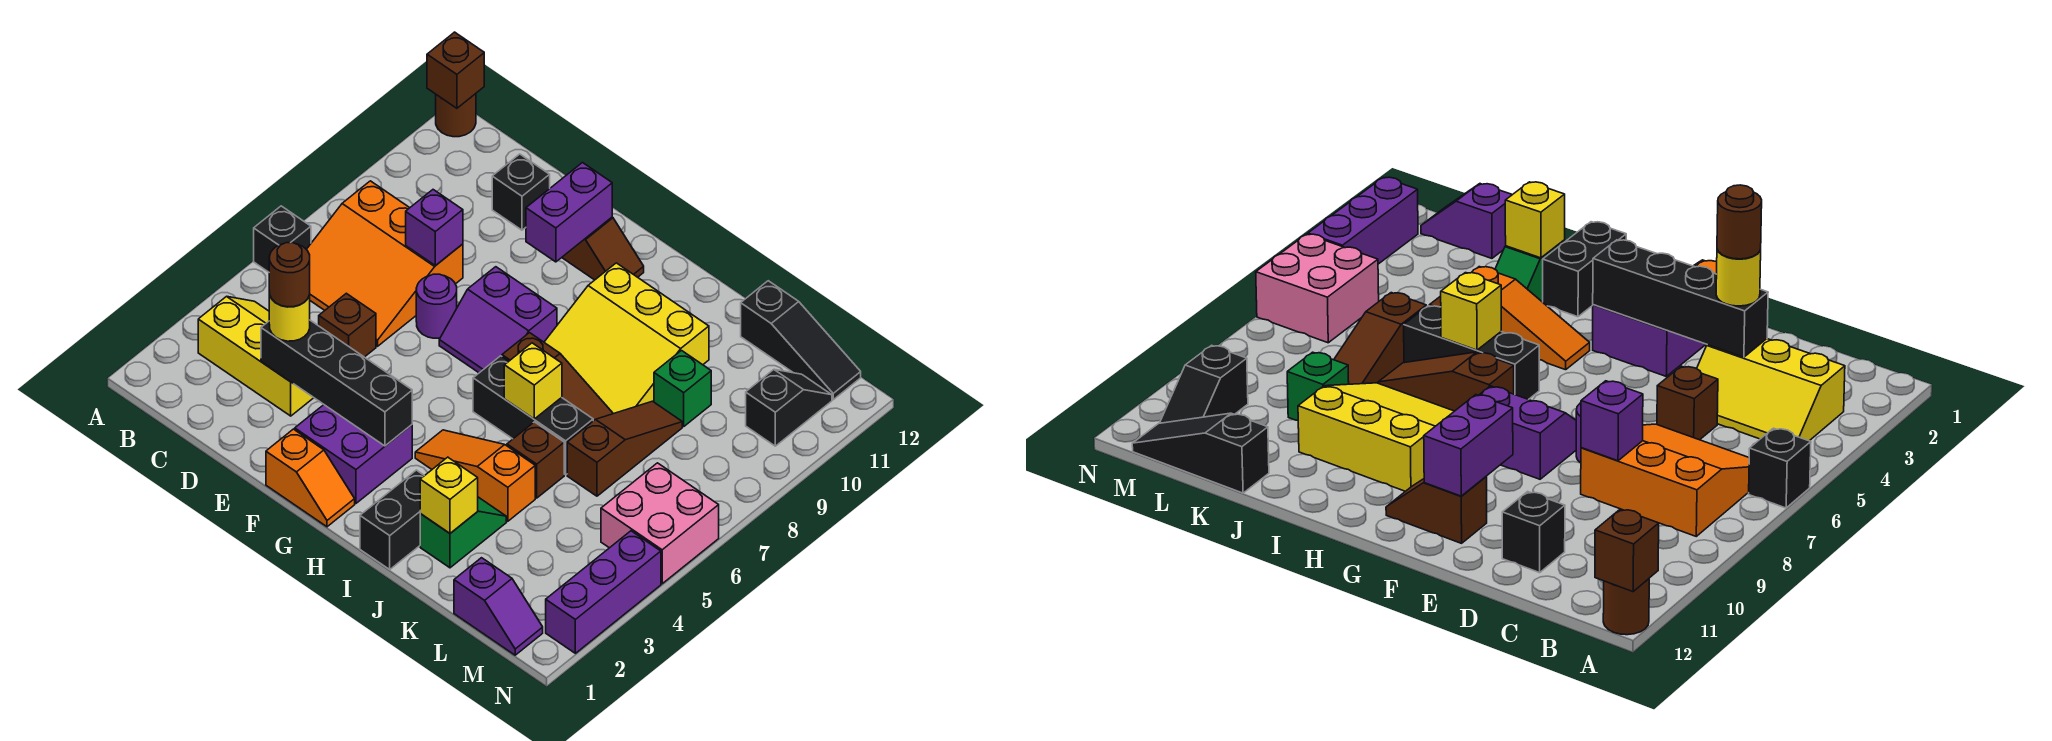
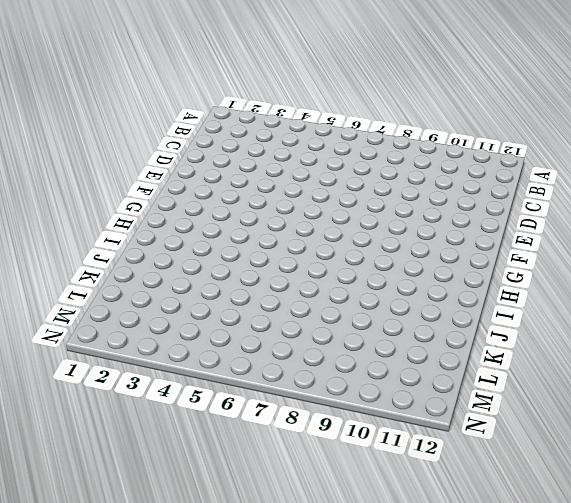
none -> black 1x1 brick [254,206,311,272]
none -> brown 1x1 round brick [436,94,476,137]
none -> yellow 2x3 slope [198,296,314,416]
none -> orange 3x3 slope [306,181,463,346]

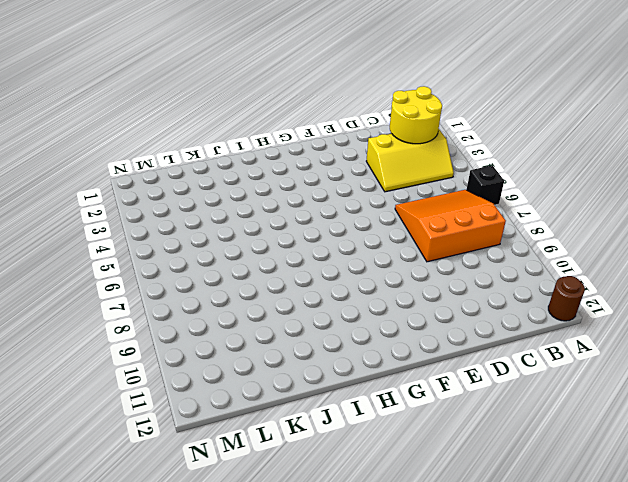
yellow 2x2 round brick [390,86,442,144] -> none
none -> brown 1x1 brick [319,293,376,357]
none -> black 1x1 brick [492,154,550,230]
none -> purple 1x1 round brick [416,274,457,338]
none -> orange 1x2 slope [266,429,355,527]

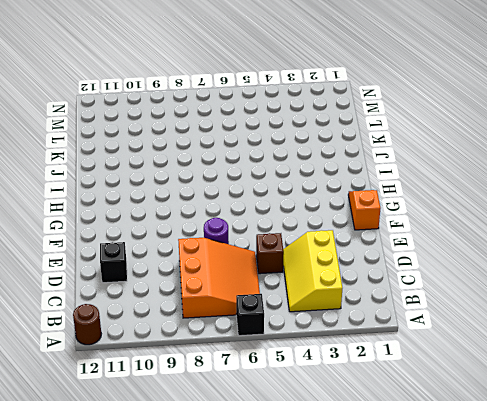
none -> purple 2x2 brick [295,405,412,503]
none -> purple 2x2 slope [439,267,557,373]
none -> brown 1x2 slope [562,217,644,280]
none -> orange 1x3 slope [415,430,535,521]

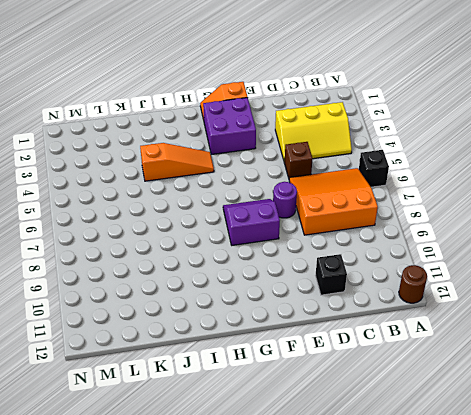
none -> brown 1x2 slope [562,217,644,280]
none -> black 1x3 brick [473,356,593,475]
none -> brown 1x3 slope [502,333,613,421]
none -> yellow 3x3 slope [544,263,709,414]

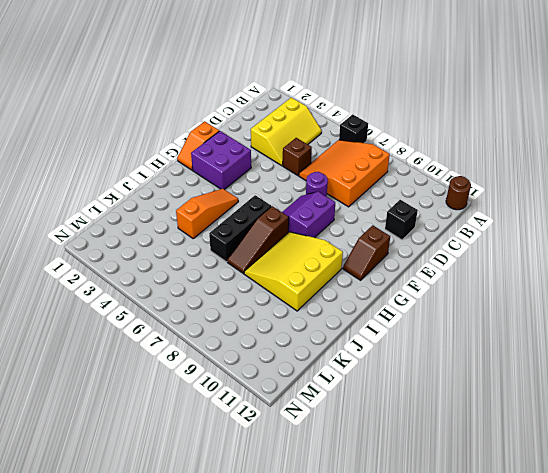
none -> black 1x2 brick [360,470,424,569]
none -> green 1x2 slope [420,497,506,568]
none -> brown 1x1 brick [507,422,564,498]
none -> brown 1x3 slope [567,401,682,496]

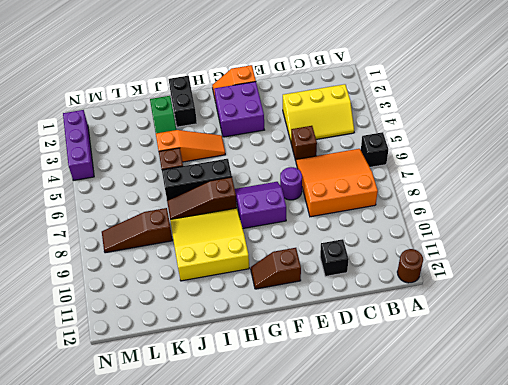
brown 1x3 slope [102,208,173,253] -> brown 1x3 slope turned to [567,401,682,496]
none -> green 1x1 brick [654,351,711,426]
none -> black 1x3 slope [741,281,861,400]
none -> purple 1x2 slope [454,558,543,655]
none -> pink 2x2 brick [601,463,719,584]

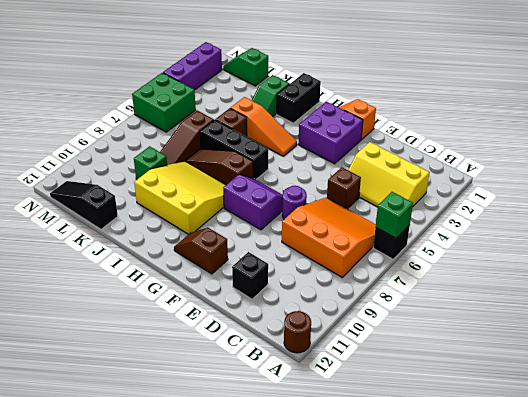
green 1x1 brick [376,192,413,238] -> none
green 1x2 slope [223,48,268,86] -> purple 1x2 slope [454,558,543,655]
green 2x2 brick [132,73,196,132] -> pink 2x2 brick [601,463,719,584]
none -> black 1x2 slope [746,370,832,446]
none -> brown 1x1 brick [427,32,484,108]
none -> black 1x4 brick [261,320,412,446]
none -> purple 1x1 brick [406,190,463,266]

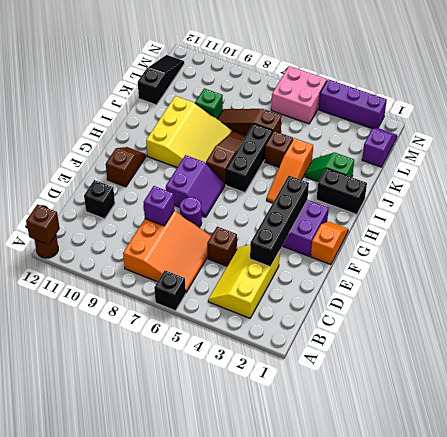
none -> black 1x2 slope [746,370,832,446]
none -> purple 1x2 brick [526,163,612,262]
none -> yellow 1x1 brick [504,343,562,419]
none -> yellow 1x1 brick [420,457,478,533]

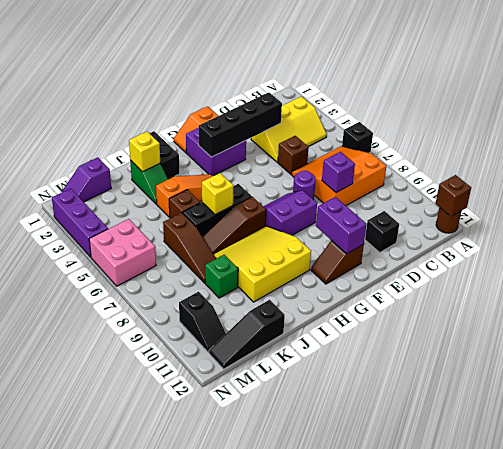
none -> yellow 1x1 round brick [269,291,310,341]
none -> brown 1x1 round brick [269,243,310,307]

